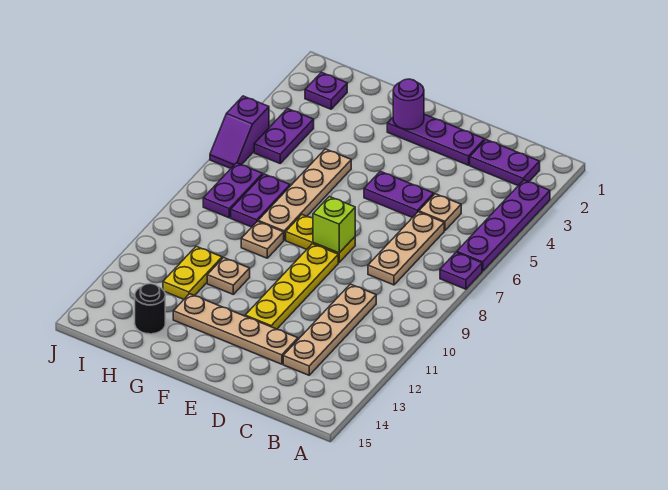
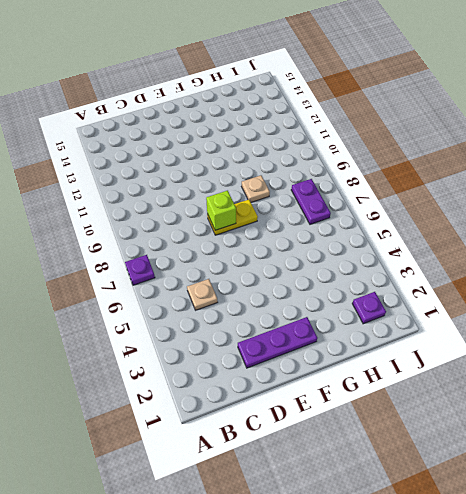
none -> purple 1x4 plate [457,180,550,271]
none -> purple 1x2 plate [470,140,540,186]
none -> tan 1x3 plate [368,212,444,285]

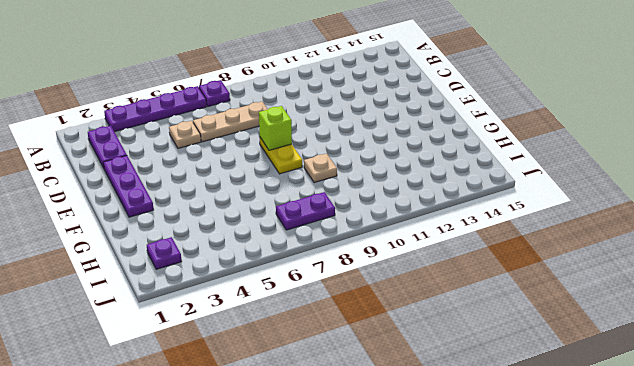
none -> tan 1x4 plate [283,284,376,375]
none -> purple 1x2 plate [364,171,434,218]
none -> tan 1x4 plate [173,294,298,364]

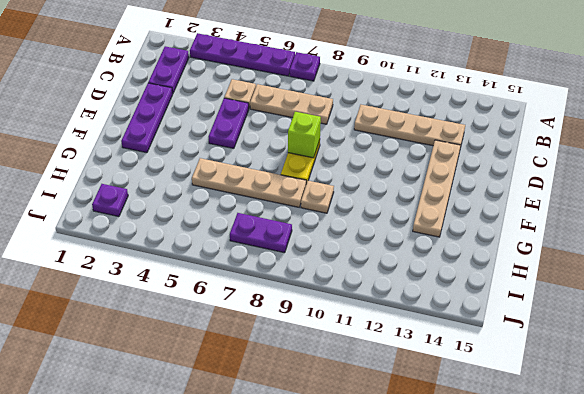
none -> yellow 1x4 plate [245,244,338,329]
none -> tan 1x1 plate [207,258,250,294]
none -> purple 1x2 plate [231,174,290,227]

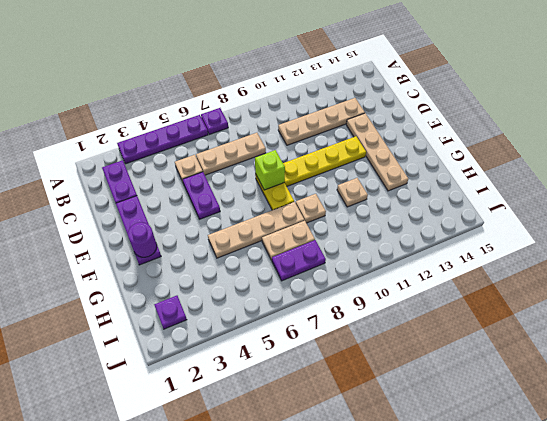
tan 1x2 plate [262,221,315,260] -> purple 1x2 plate [231,174,290,227]
none -> yellow 1x2 plate [163,246,222,299]
none -> black 1x1 round brick [135,284,165,334]
none -> purple 1x2 plate [254,109,314,163]

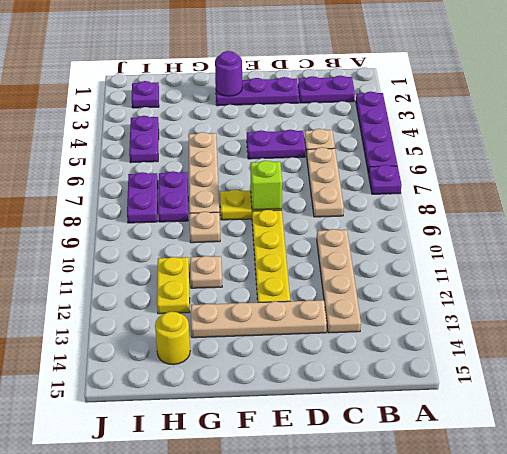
yellow 1x1 round brick [155,311,190,365] -> black 1x1 round brick [135,284,165,334]
none -> purple 1x2 slope [210,96,269,168]

